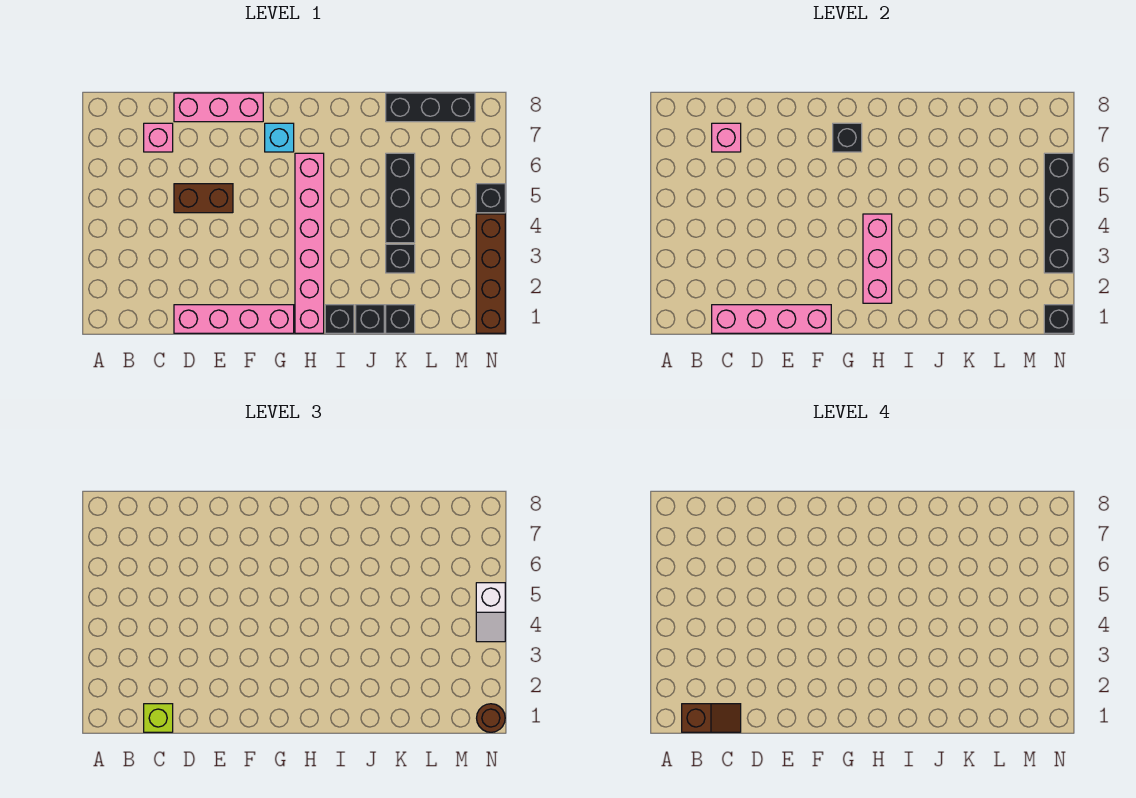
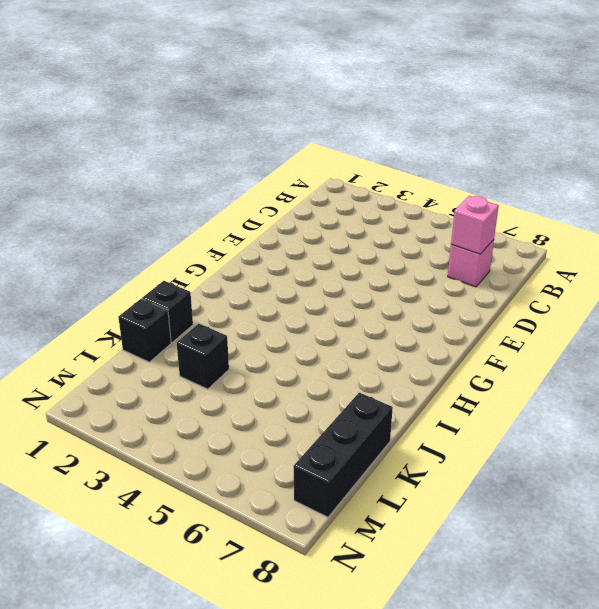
none -> pink 1x4 brick [174,305,294,333]
none -> brown 1x2 brick [174,184,233,213]
none -> pink 1x3 brick [174,93,263,122]

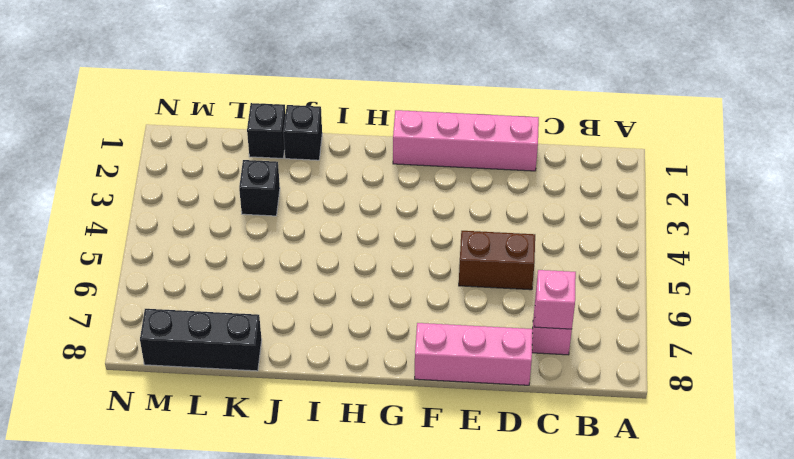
none -> cyan 1x1 brick [265,123,294,152]
none -> pink 1x6 brick [295,153,324,333]
none -> black 1x1 brick [325,305,354,333]

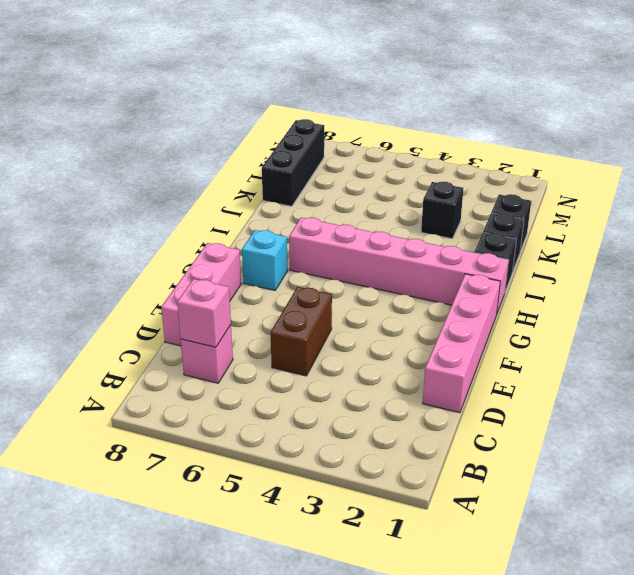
none -> black 1x3 brick [386,153,415,243]
none -> brown 1x4 brick [476,214,505,333]
none -> black 1x1 brick [476,184,505,213]

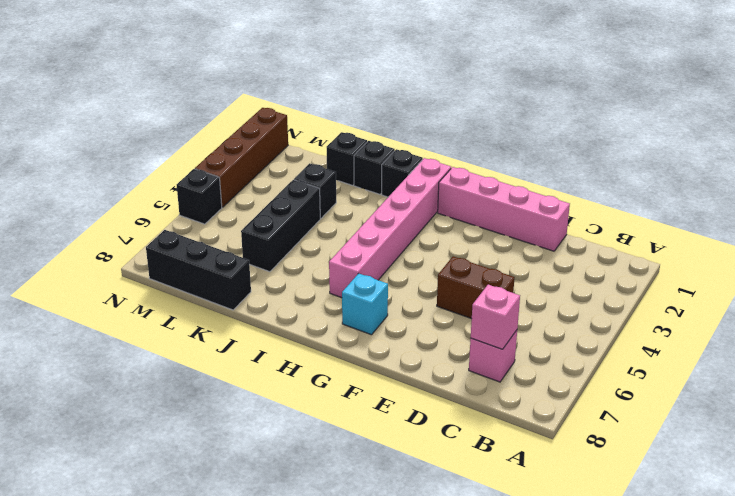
none -> pink 1x3 brick [174,93,263,122]
none -> pink 1x4 brick [712,305,831,333]
none -> black 1x1 brick [833,123,862,152]

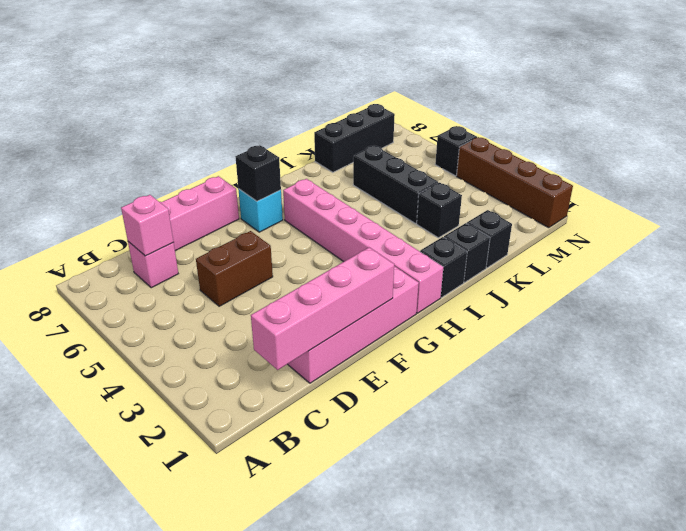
none -> pink 1x3 brick [863,214,892,303]
none -> black 1x1 brick [1044,305,1073,333]
none -> black 1x4 brick [1044,153,1073,273]

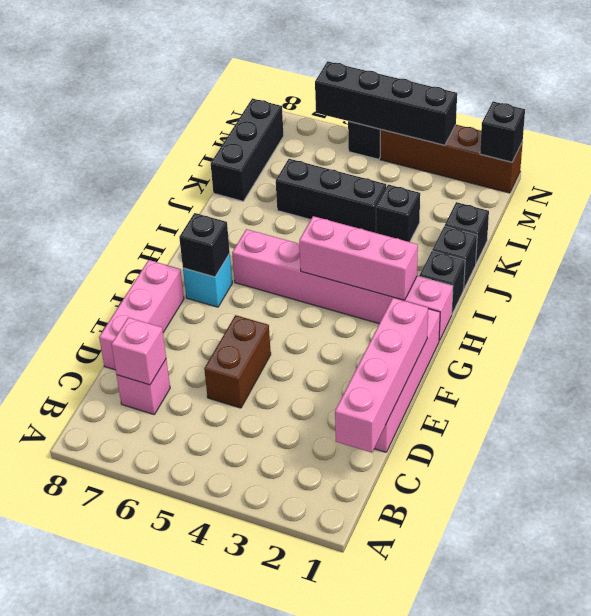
none -> lime 1x1 brick [144,704,173,732]
none -> brown 1x1 round brick [477,704,505,732]
none -> white 1x2 slope [476,583,505,642]

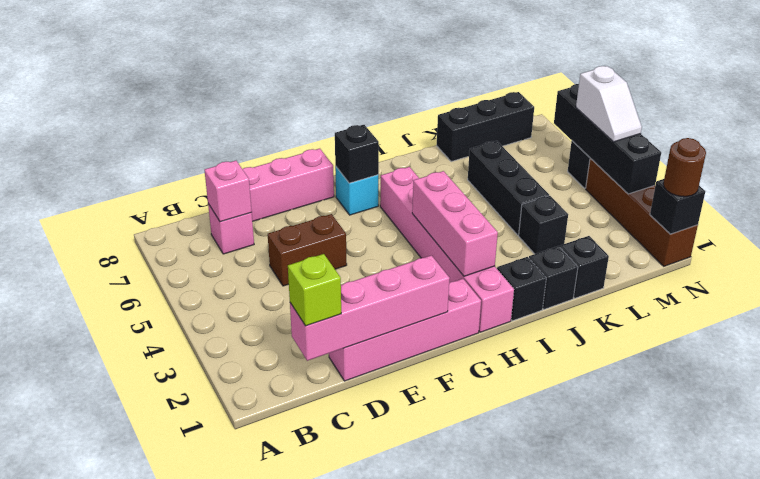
none -> brown 1x2 slope [682,704,741,732]

